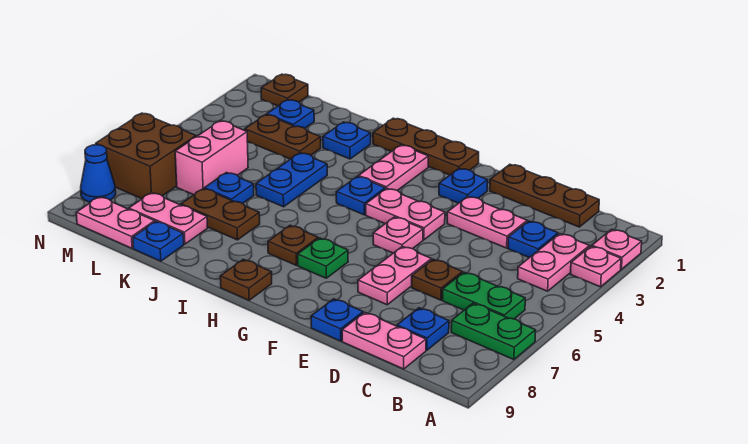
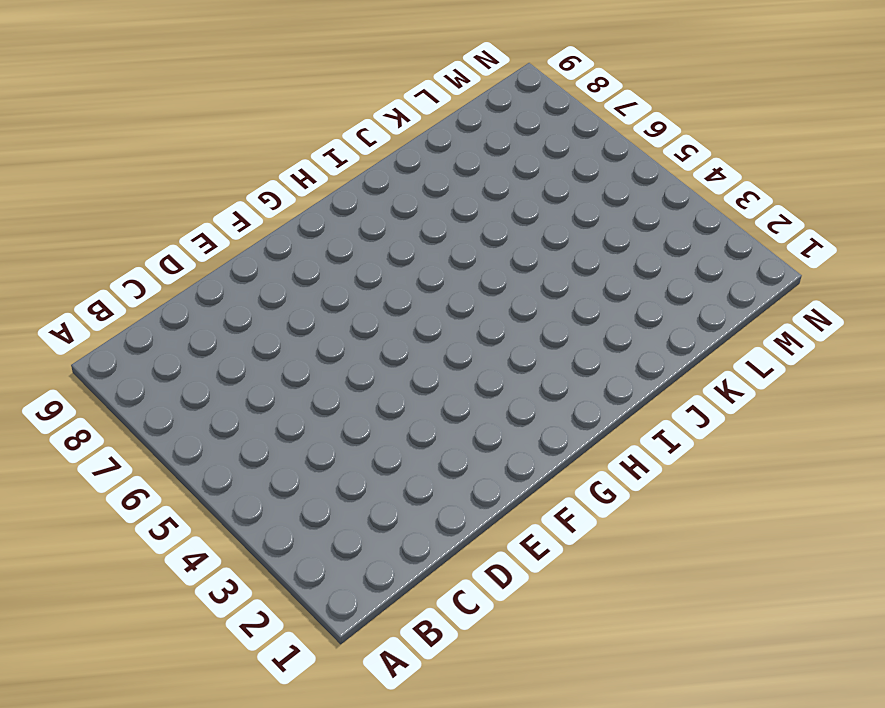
none -> pink 1x1 plate [592,229,642,269]
none -> pink 1x1 plate [571,246,621,287]
none -> green 1x2 plate [451,303,536,360]
none -> pink 1x2 plate [518,234,589,291]

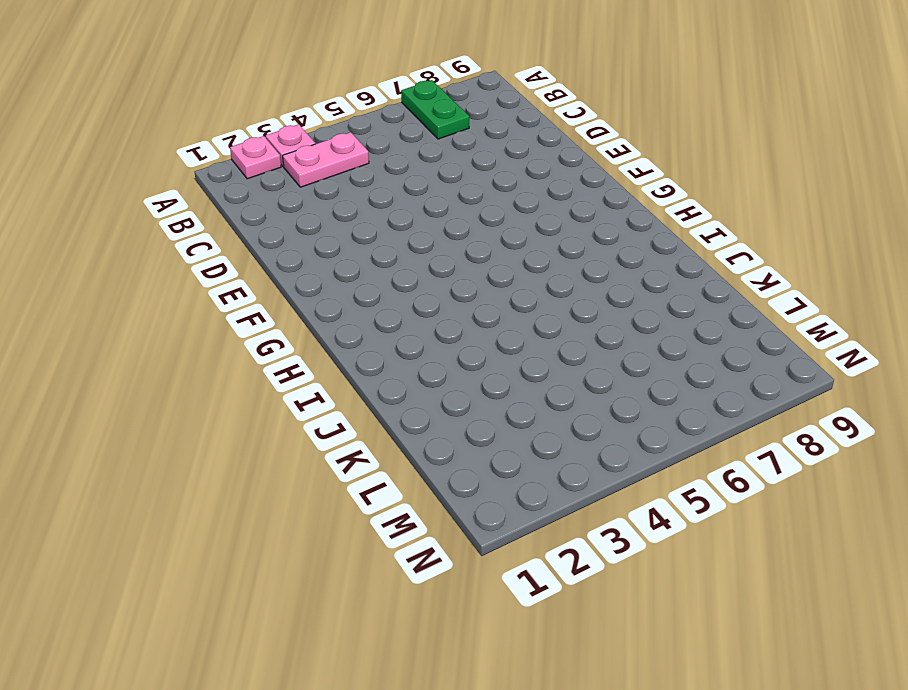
none -> green 1x2 plate [443,272,525,319]
none -> brown 1x3 plate [490,164,599,227]
none -> blue 1x1 plate [508,221,558,258]
none -> blue 1x1 plate [397,308,449,350]

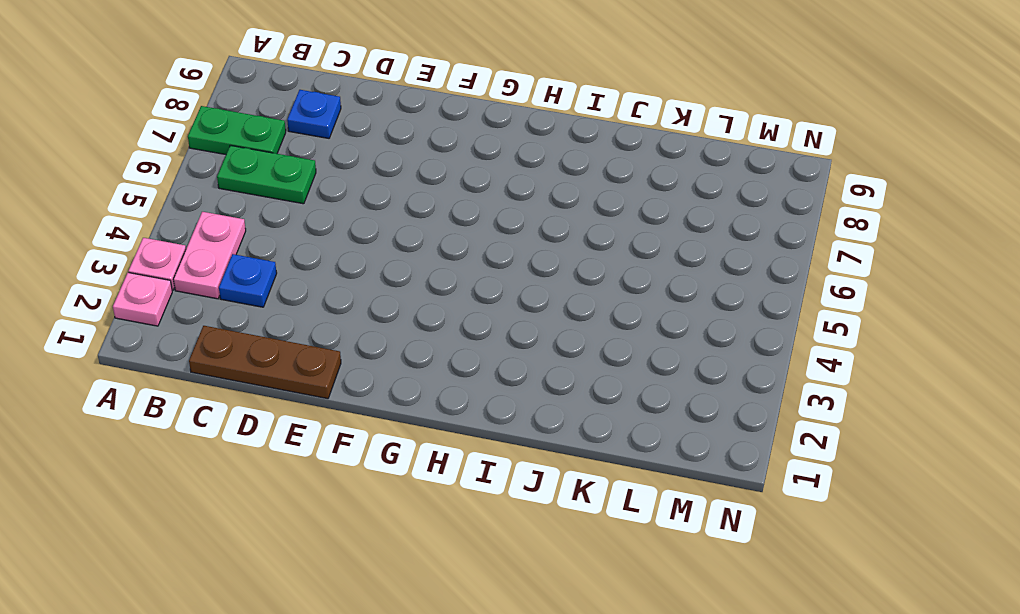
none -> pink 1x2 plate [342,312,426,369]
none -> pink 1x2 plate [447,196,527,248]
none -> brown 1x1 plate [412,259,462,300]
none -> pink 1x2 plate [358,246,431,305]

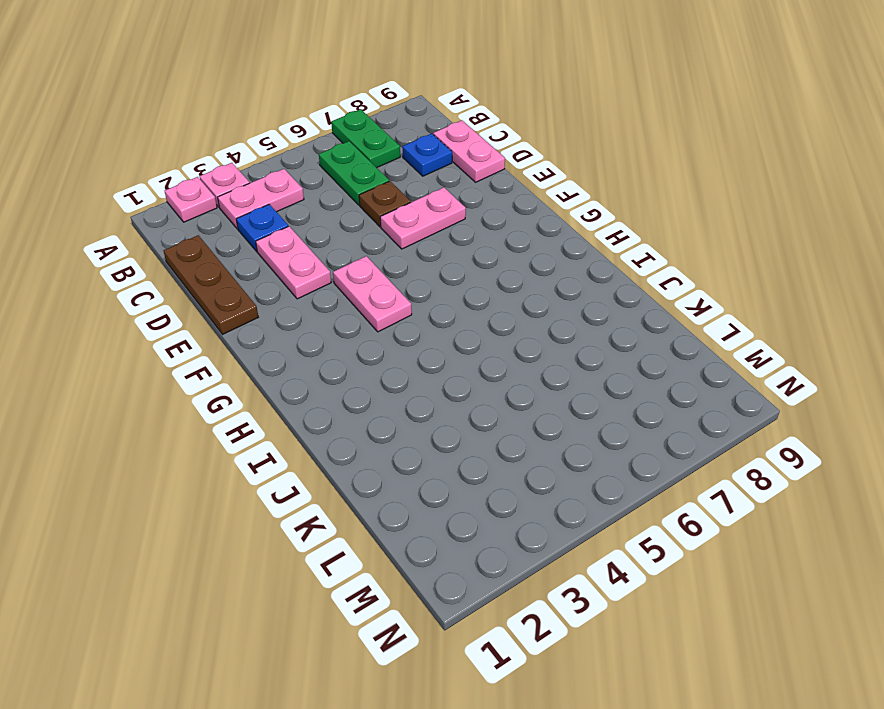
none -> blue 1x1 plate [311,299,363,341]
none -> blue 1x1 plate [439,168,488,203]
none -> pink 1x1 plate [373,217,423,253]
none -> brown 1x3 plate [373,118,479,175]

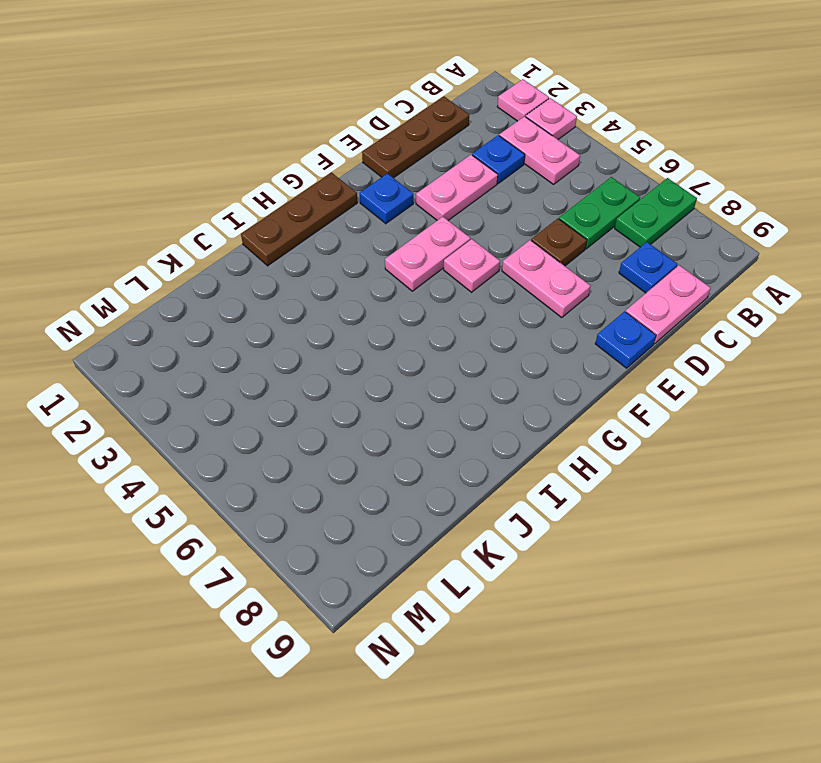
none -> green 1x1 plate [298,238,348,278]
none -> pink 1x2 plate [359,145,428,191]
none -> blue 1x1 plate [336,176,385,215]
none -> brown 1x1 plate [268,225,318,265]

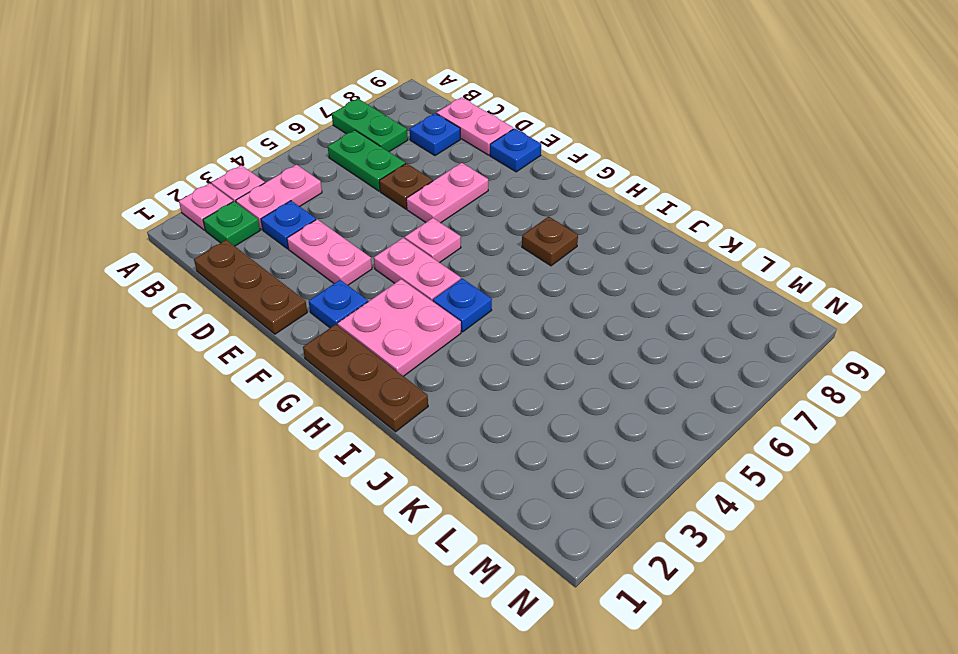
green 1x1 plate [203,201,260,246] -> green 1x1 plate moved to [298,238,348,278]
pink 2x2 plate [337,279,461,376] -> pink 1x2 plate [359,145,428,191]
none -> brown 1x1 plate [220,259,272,300]
none -> blue 1x1 plate [323,122,371,159]
none -> blue 1x2 plate [256,153,327,207]
none -> brown 1x2 plate [181,189,260,240]

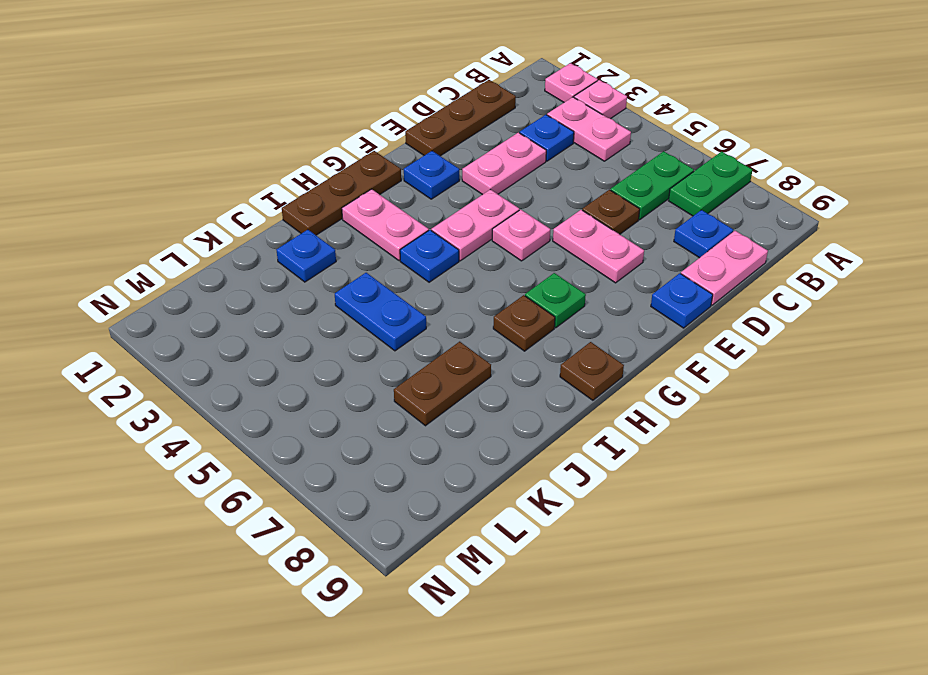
none -> brown 1x2 plate [245,115,321,159]
none -> blue 1x1 plate [204,173,254,204]
none -> pink 1x2 plate [129,193,207,244]
none -> blue 1x1 plate [133,221,184,261]

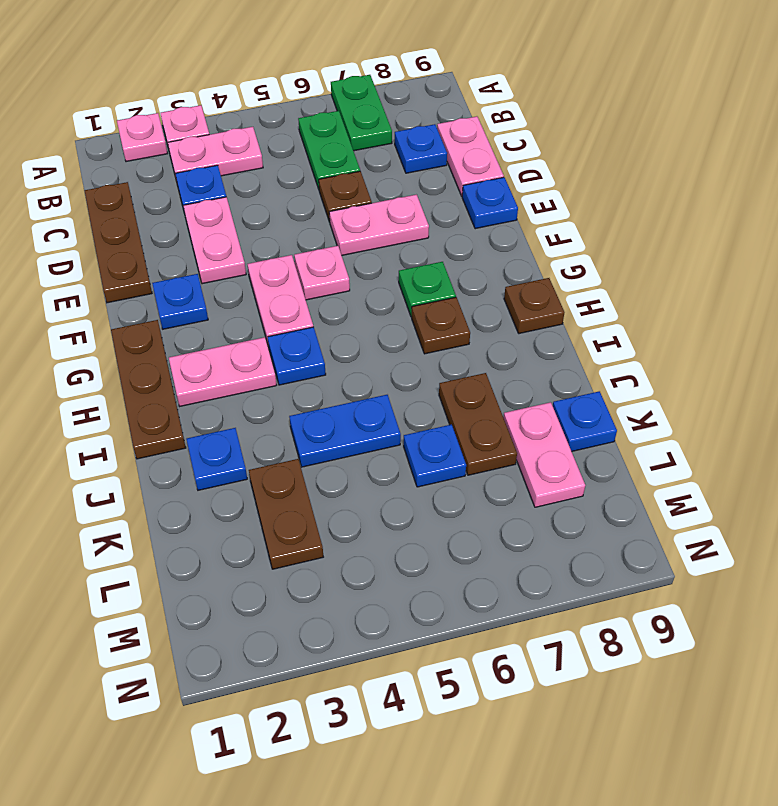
none -> blue 1x1 plate [267,100,314,128]
none -> pink 1x2 brick [175,121,248,195]
none -> pink 1x2 plate [76,197,155,248]
none -> brown 1x1 plate [261,74,308,106]

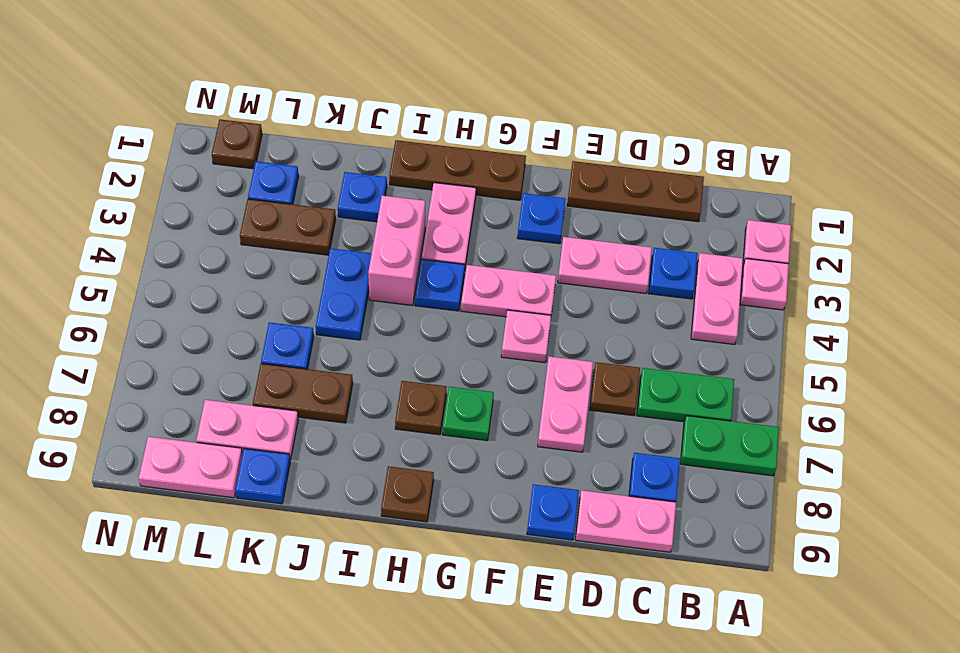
pink 1x2 brick [368,196,425,306] -> pink 1x2 brick moved to [175,121,248,195]
none -> brown 2x2 brick [96,113,196,199]
none -> blue 1x1 cone [81,145,116,202]

